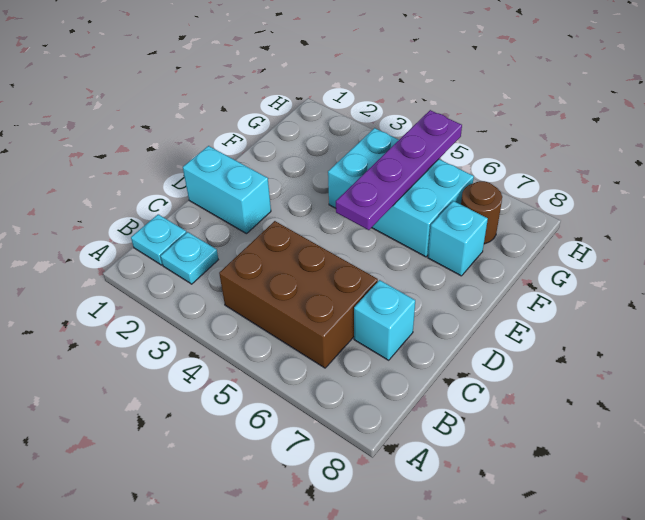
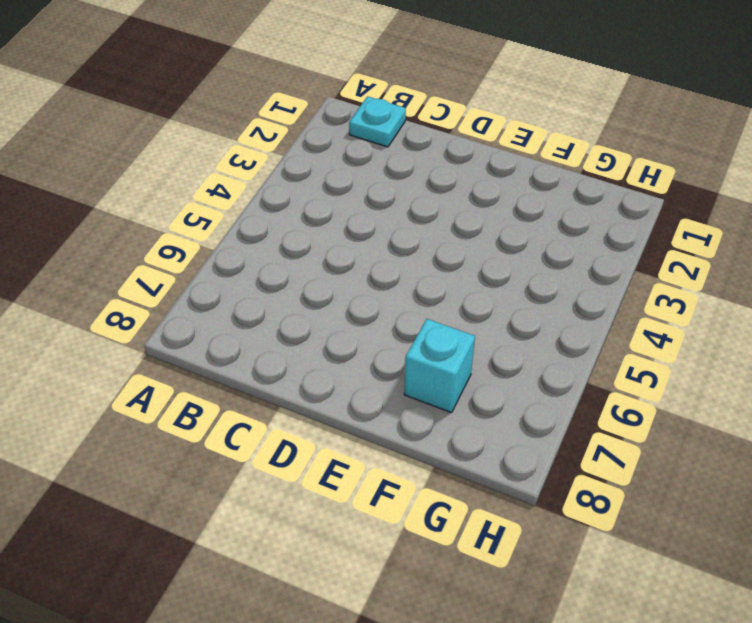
none -> cyan 1x1 plate [161,232,218,284]
none -> brown 2x3 brick [219,221,378,368]

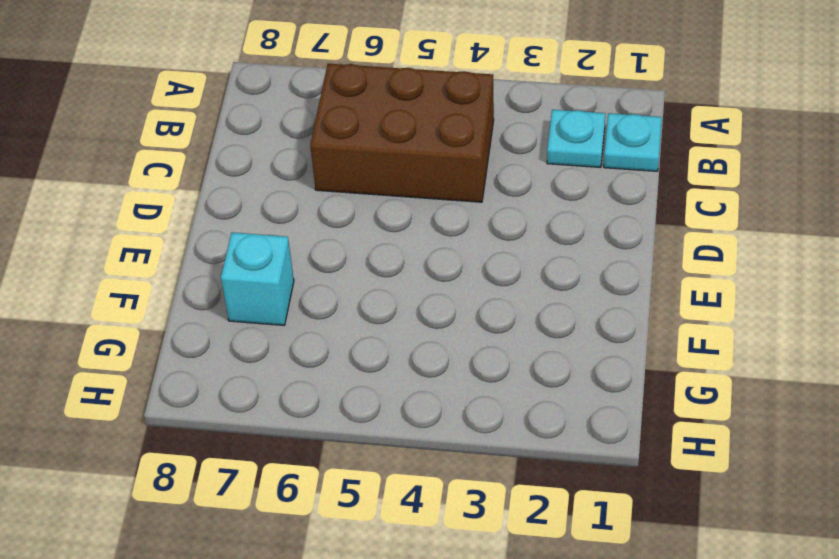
none -> cyan 1x1 brick [354,280,415,360]
none -> cyan 1x2 brick [183,146,271,234]

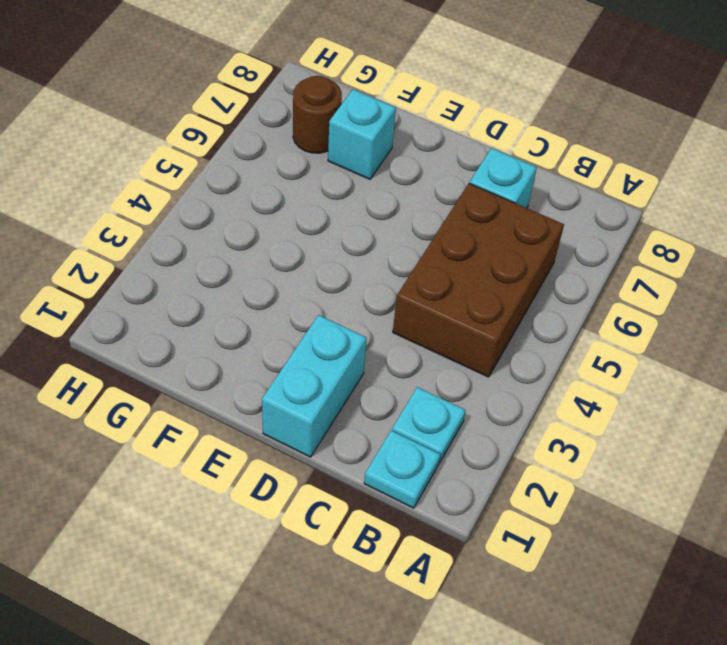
none -> cyan 2x3 brick [328,128,474,257]
none -> purple 1x4 plate [336,110,462,230]

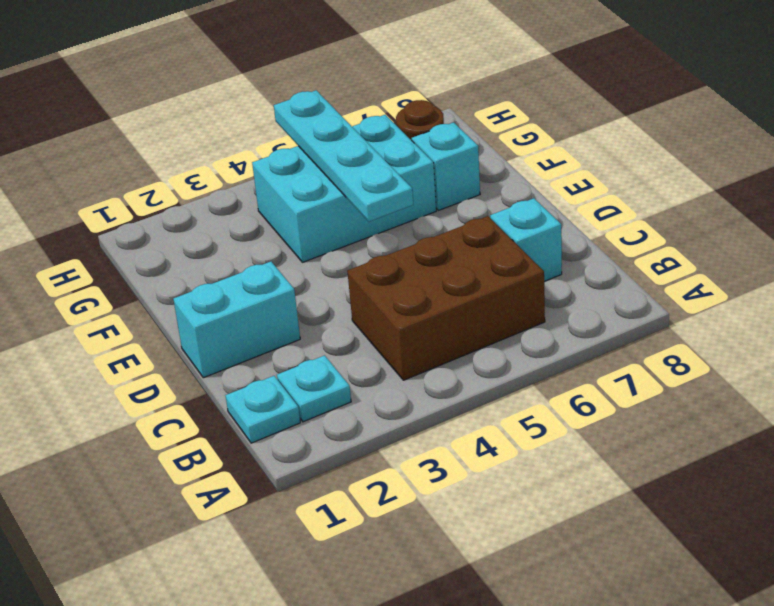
cyan 1x4 plate [274,90,413,222] -> purple 1x4 plate [336,110,462,230]

